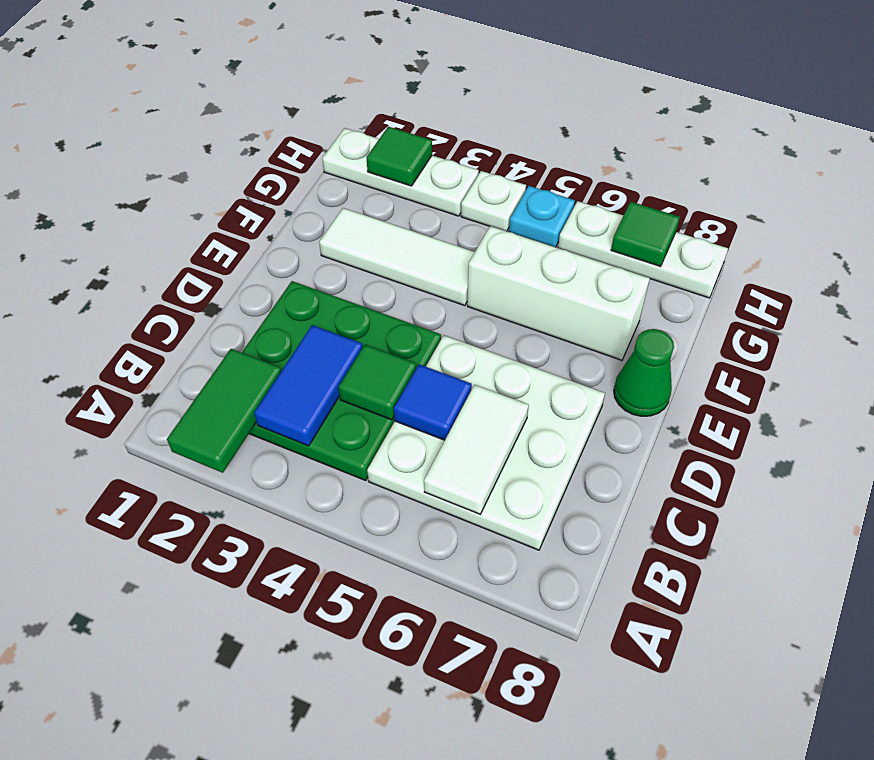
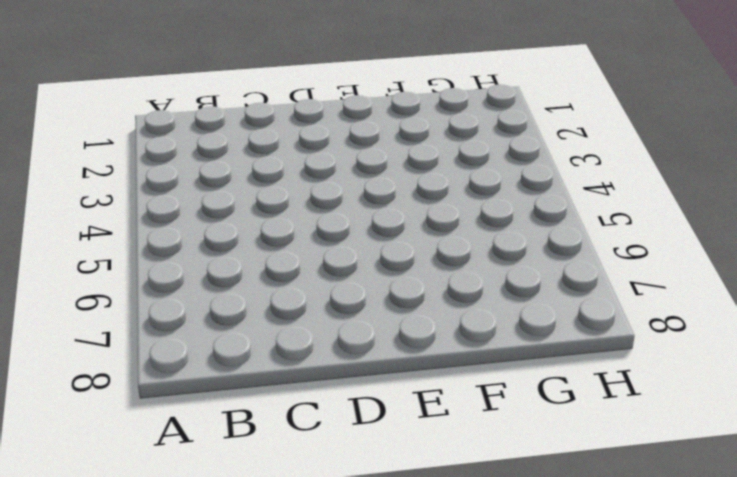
none -> green 3x3 plate [242,281,441,481]
none -> white 3x3 plate [367,336,605,550]
none -> green 1x1 cone [614,329,674,416]

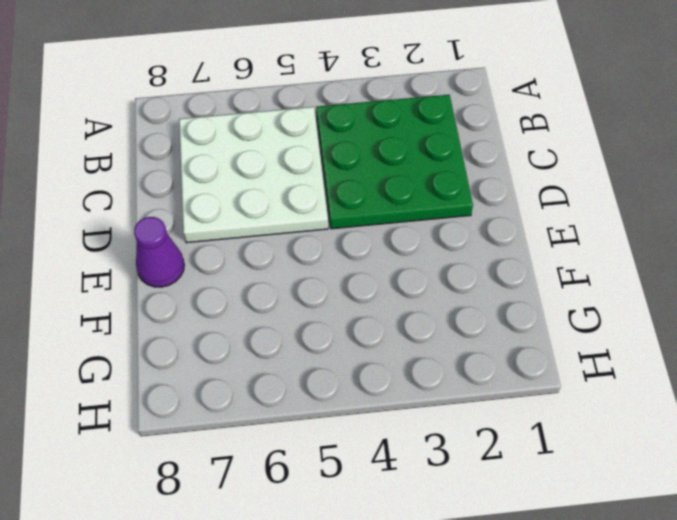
purple 1x1 cone [134,217,184,287] -> green 1x1 cone [614,329,674,416]
none -> white 1x3 tile [319,208,475,306]
none -> white 1x3 brick [467,226,650,360]
none -> white 1x3 plate [322,128,479,216]

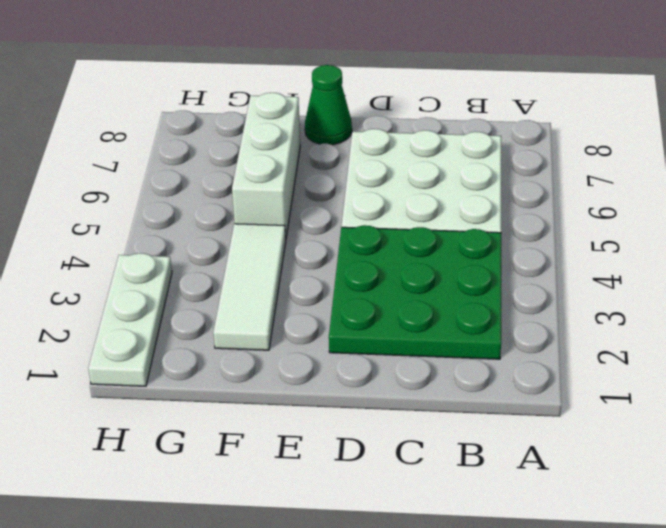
none -> white 1x1 plate [461,171,526,231]
none -> cyan 1x1 plate [509,186,575,247]
none -> white 1x3 plate [558,201,728,298]

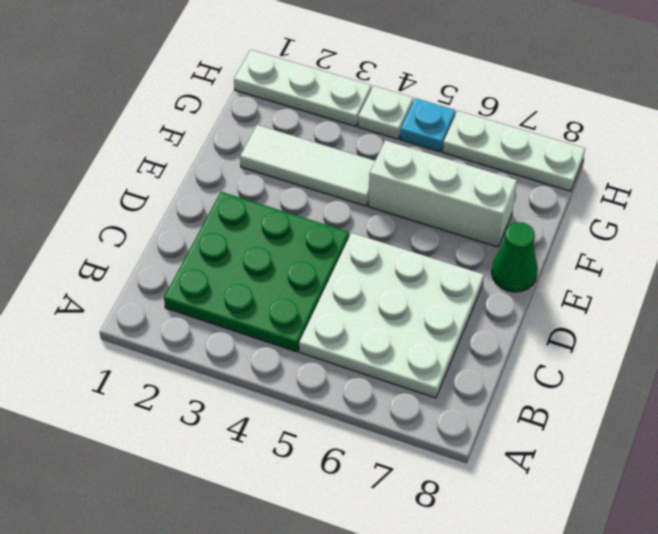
none -> green 1x2 tile [167,349,281,473]
none -> blue 1x2 tile [254,325,363,446]
none -> white 1x2 tile [424,385,529,514]

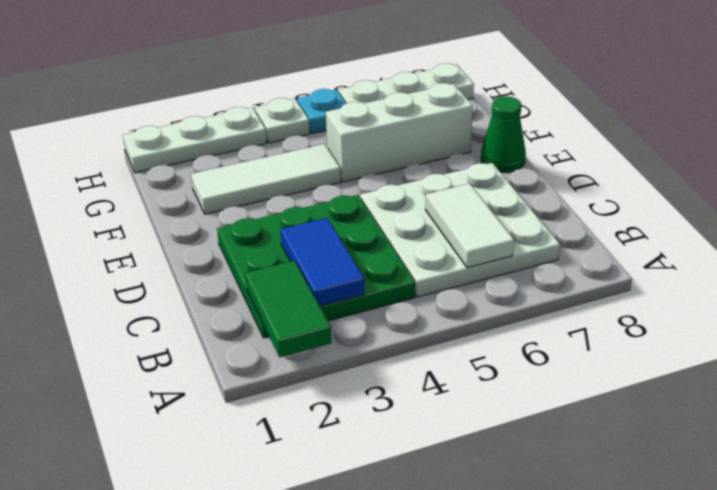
none -> green 1x1 tile [338,345,416,420]
none -> blue 1x1 tile [394,364,472,440]
none -> green 1x1 tile [366,127,432,186]

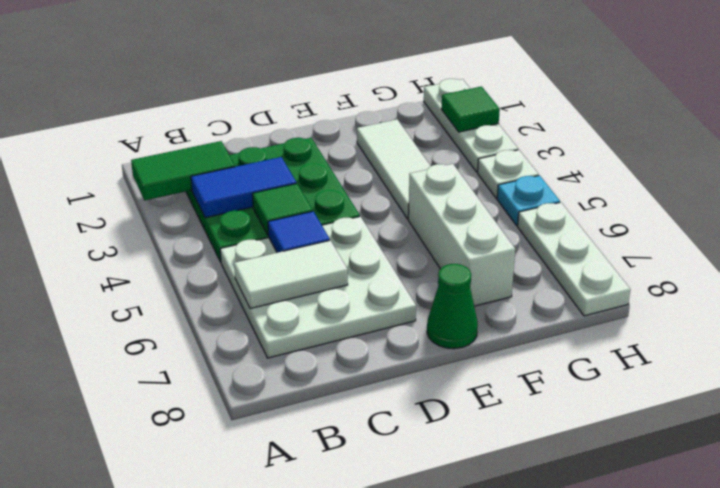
none -> green 1x1 tile [611,202,680,266]

